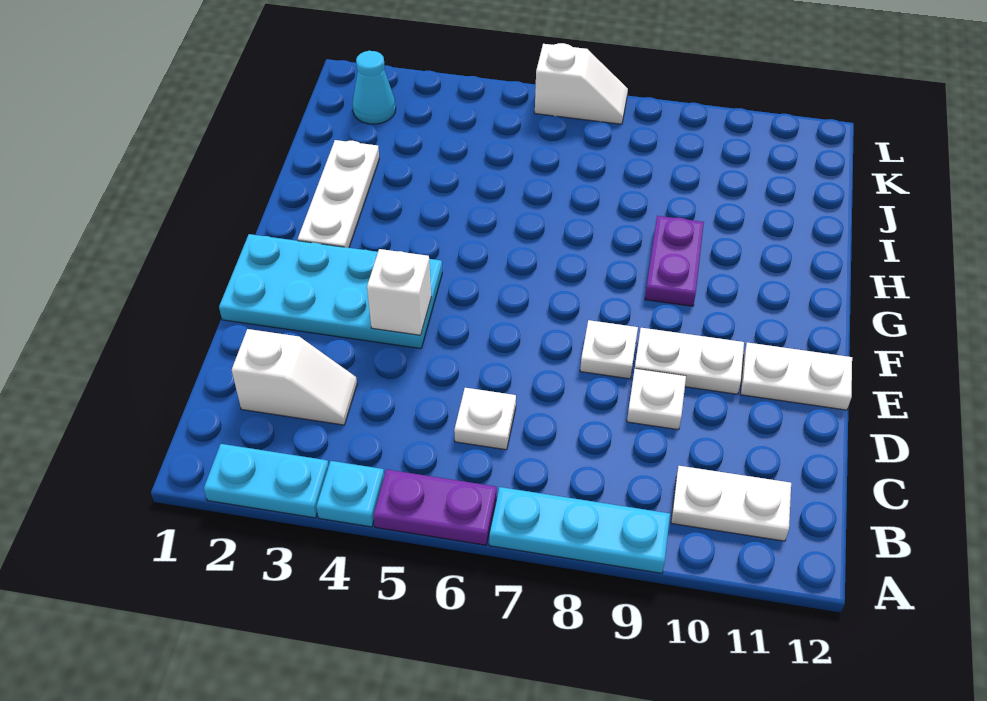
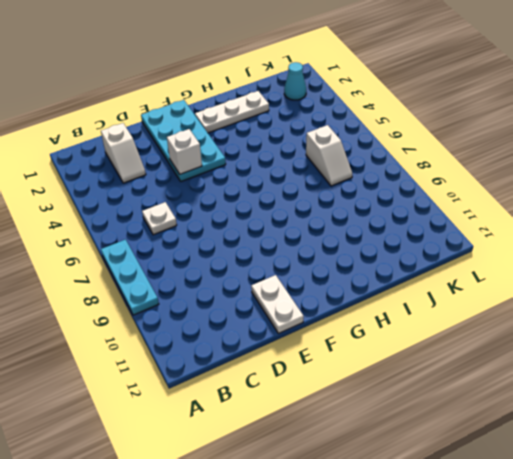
white 1x2 slope [306,125,352,186] -> white 1x2 slope moved to [535,43,628,124]
none -> cyan 1x2 plate [204,444,329,518]
none -> cyan 1x1 plate [316,461,384,527]
none -> purple 1x2 plate [373,469,497,545]

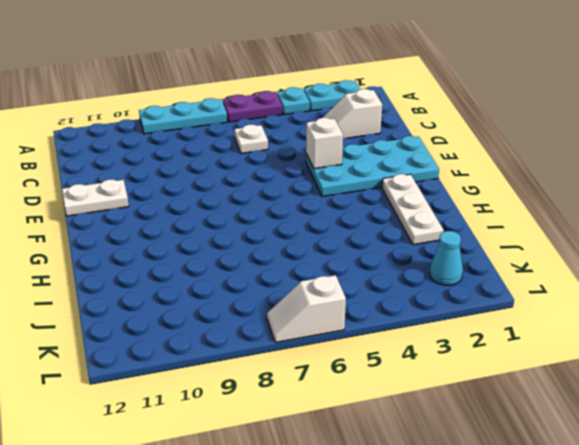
none -> white 1x2 plate [671,466,791,541]
none -> white 1x1 plate [627,369,686,430]
none -> white 1x1 plate [580,320,638,379]

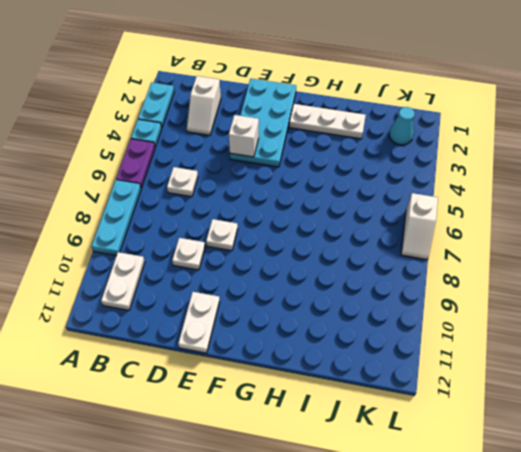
none -> white 1x2 plate [635,328,744,394]
none -> purple 1x2 plate [645,216,704,306]

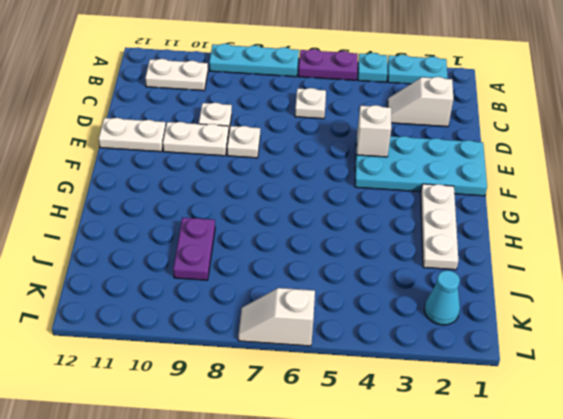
purple 1x2 plate [173,218,215,280] -> purple 1x2 plate moved to [645,216,704,306]

